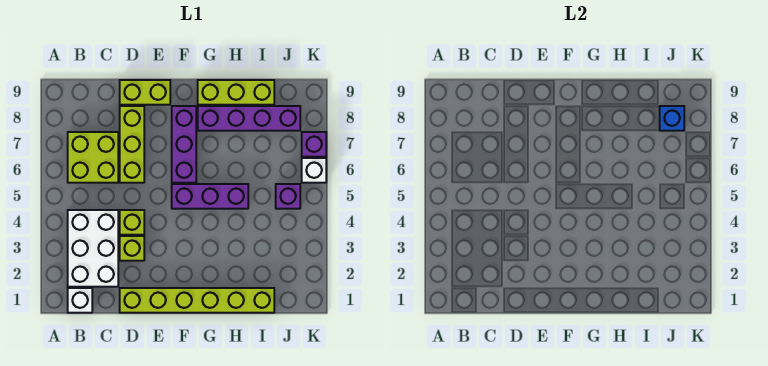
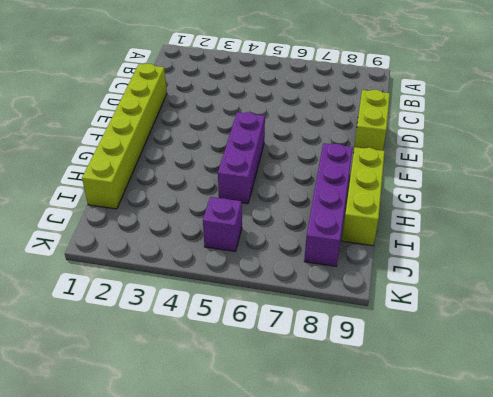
none -> white 1x1 brick [68,288,92,313]
none -> white 2x3 brick [68,210,118,287]
none -> lime 2x2 brick [68,132,118,183]

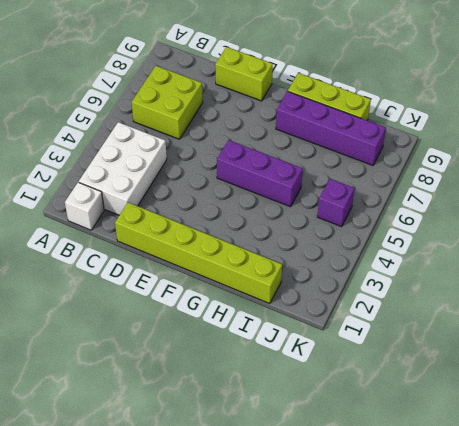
none -> lime 1x1 brick [120,236,144,261]
none -> lime 1x1 brick [120,210,144,235]
none -> lime 1x3 brick [120,106,144,183]

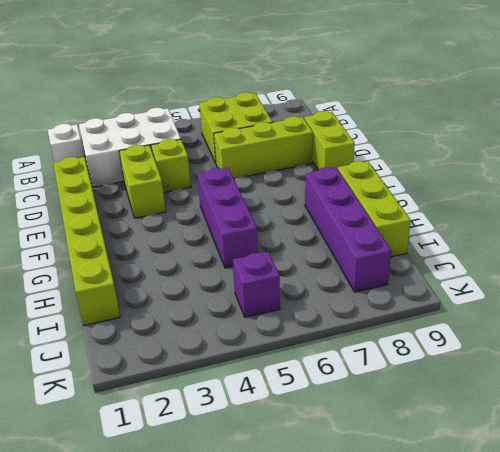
lime 1x2 brick [119,145,166,218] -> lime 1x1 brick [120,236,144,261]
none -> purple 1x3 brick [172,106,196,183]
none -> white 1x1 brick [302,158,326,183]
none -> purple 1x1 brick [302,132,326,157]

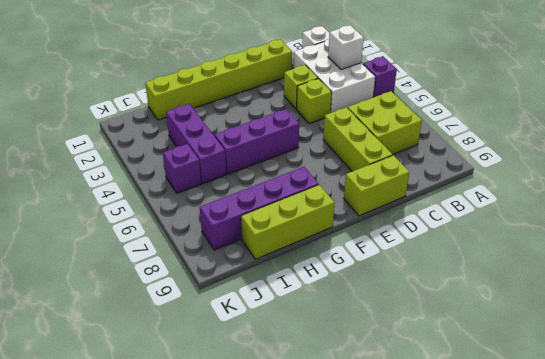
purple 1x1 brick [363,57,397,97] -> purple 1x1 brick moved to [302,132,326,157]
white 1x1 brick [328,25,364,70] -> white 1x1 brick moved to [302,158,326,183]
purple 1x3 brick [166,104,226,184] -> purple 1x3 brick moved to [172,106,196,183]
none -> blue 1x1 brick [660,106,684,131]

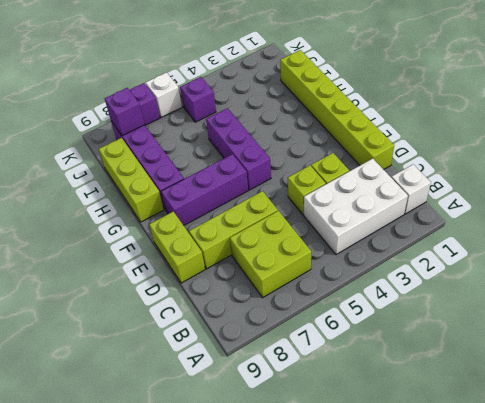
purple 1x1 brick [105,88,145,136] -> blue 1x1 brick [660,106,684,131]

